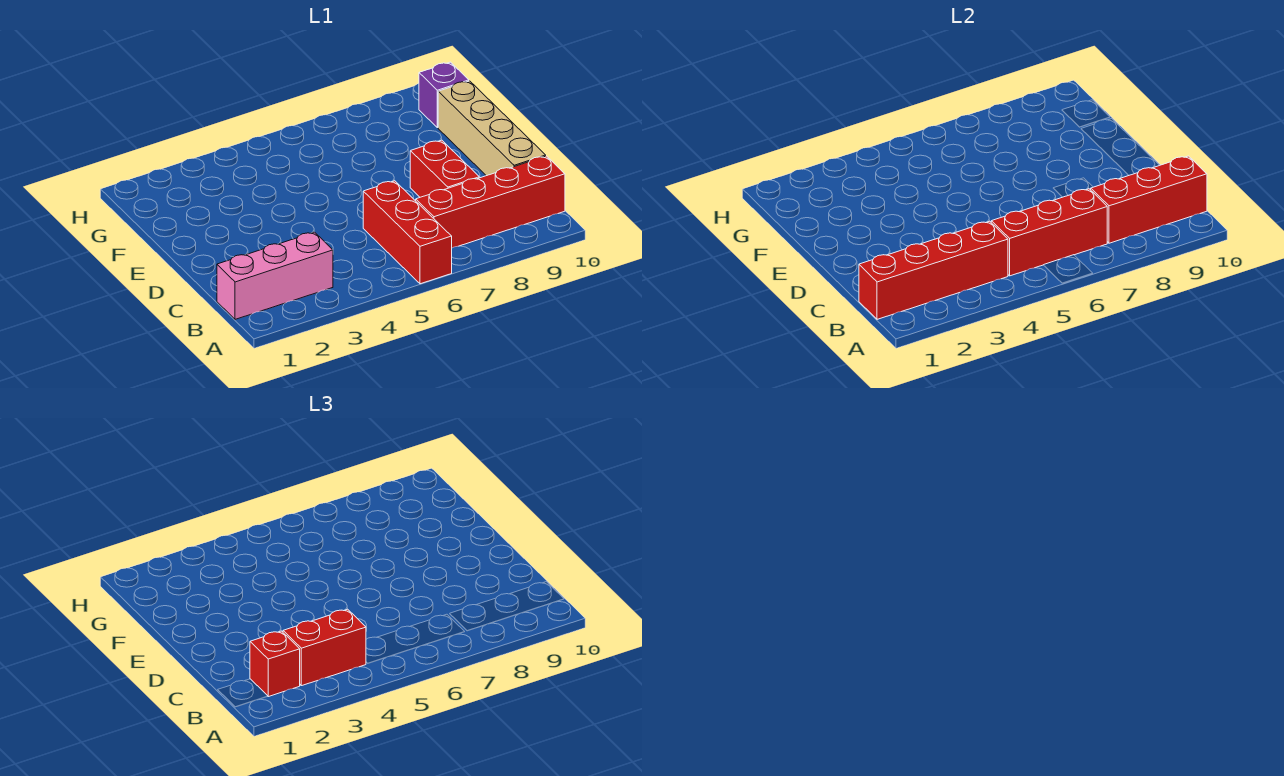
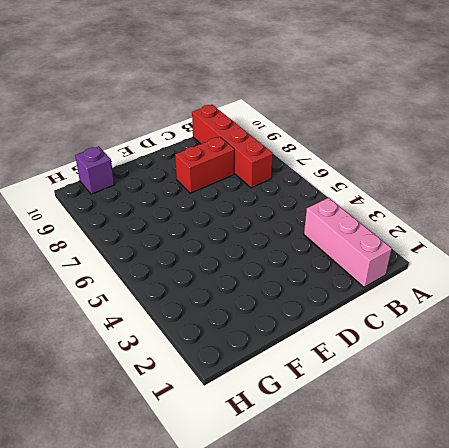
none -> red 1x3 brick [363,181,452,284]
none -> tan 1x4 brick [438,81,546,176]

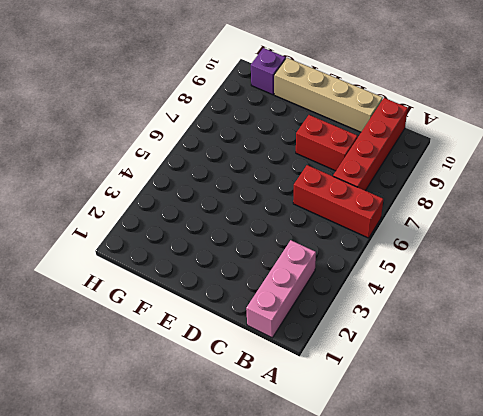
none -> red 1x4 brick [859,221,1008,319]
none -> red 1x3 brick [991,189,1107,276]

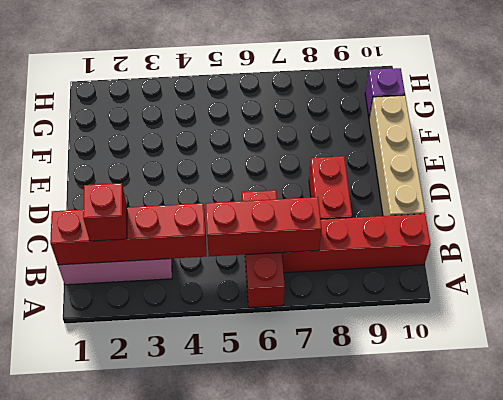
none -> red 1x3 brick [1091,156,1207,243]
none -> red 1x2 brick [283,609,366,686]

